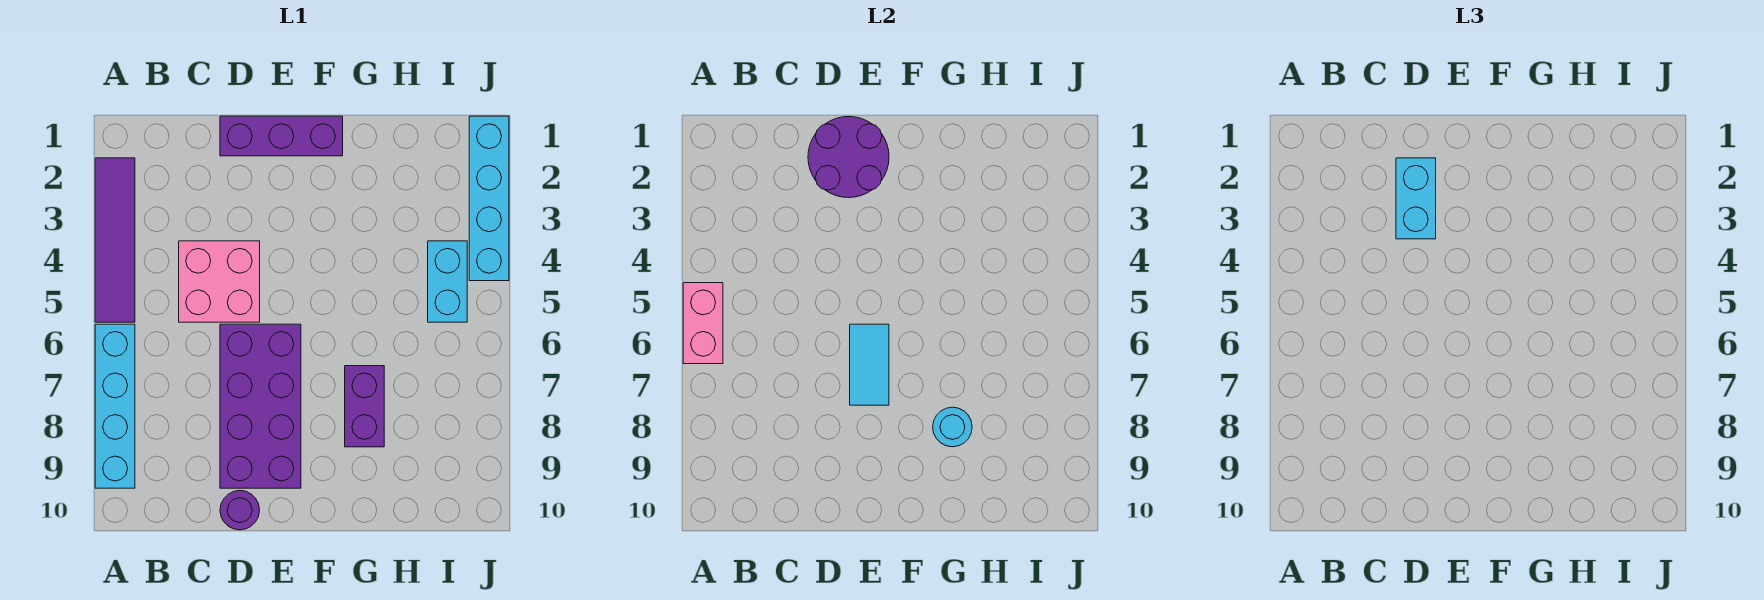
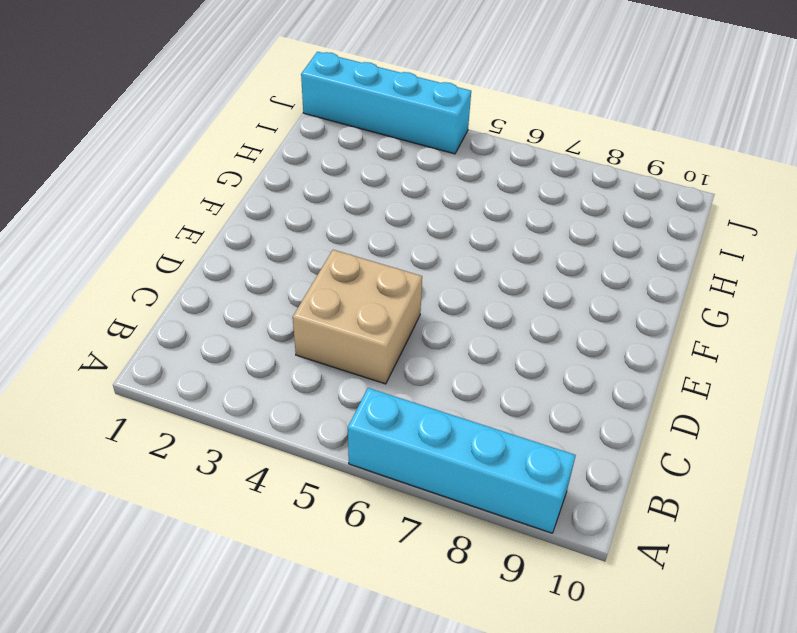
tan 2x2 brick [293,250,422,384] -> pink 2x2 brick [179,241,260,322]
none -> purple 1x4 tile [95,158,135,322]
none -> purple 1x3 brick [220,116,343,156]
none -> purple 2x4 brick [220,324,301,488]

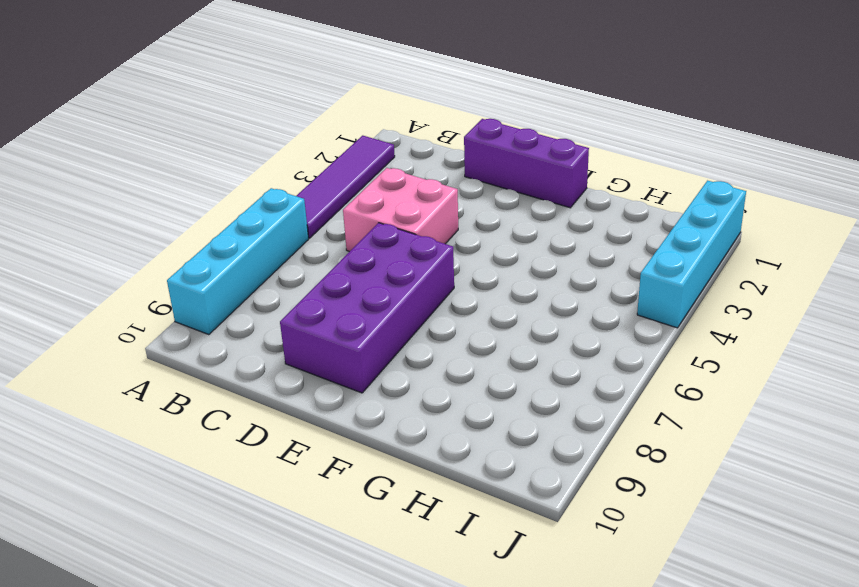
none -> purple 1x1 round brick [220,490,260,530]
none -> purple 1x2 brick [345,366,384,447]
none -> cyan 1x2 brick [428,241,467,322]

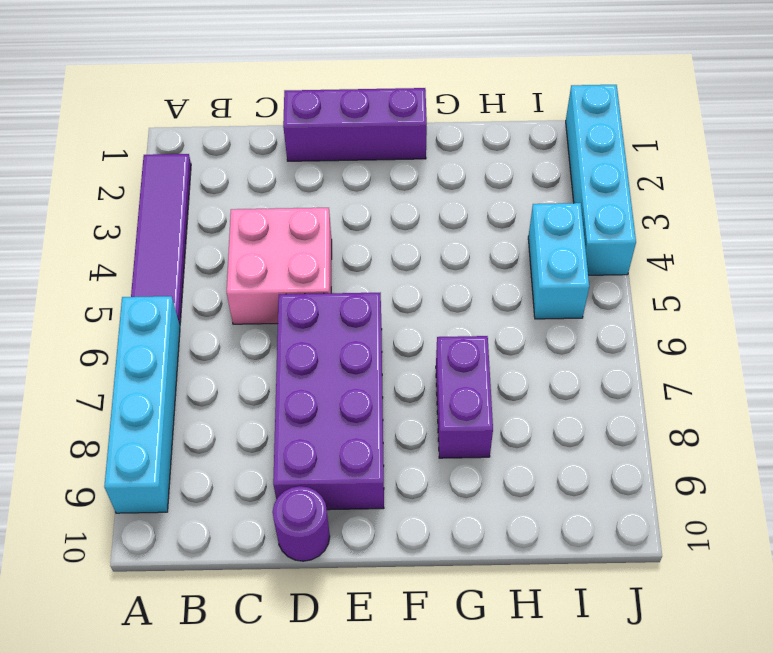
none -> pink 1x2 brick [683,283,723,364]
none -> purple 2x2 round brick [808,117,889,198]
none -> cyan 1x2 tile [850,324,889,405]

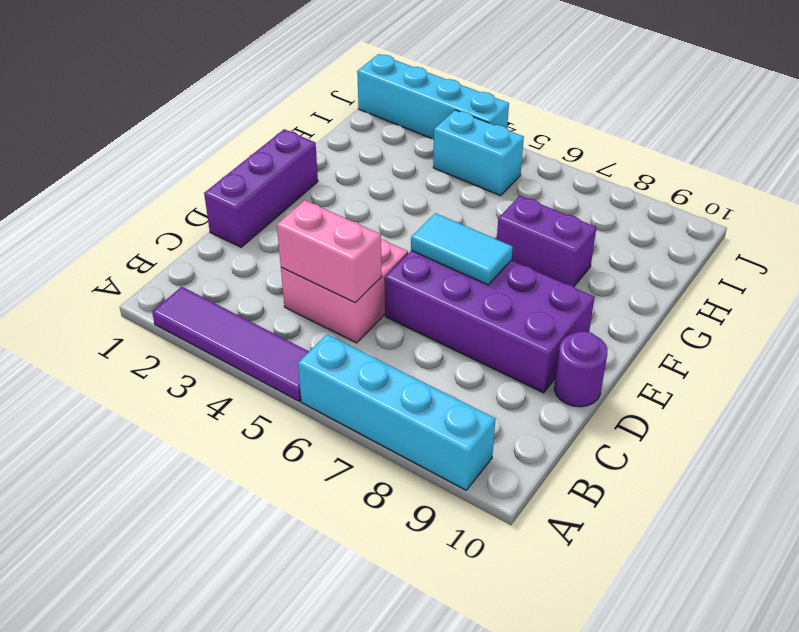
pink 1x2 brick [277,200,382,303] -> pink 1x2 brick moved to [683,283,723,364]
none -> purple 2x2 round brick [808,117,889,198]
none -> cyan 1x1 round brick [933,407,972,447]
none -> cyan 1x2 brick [1396,158,1436,239]

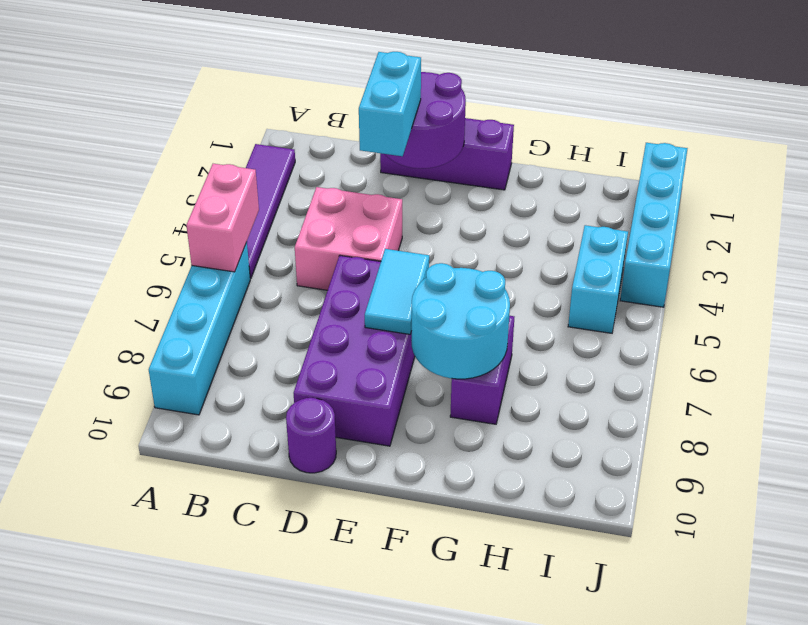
cyan 2x2 round brick [411,263,510,379] -> cyan 1x1 round brick [933,407,972,447]

